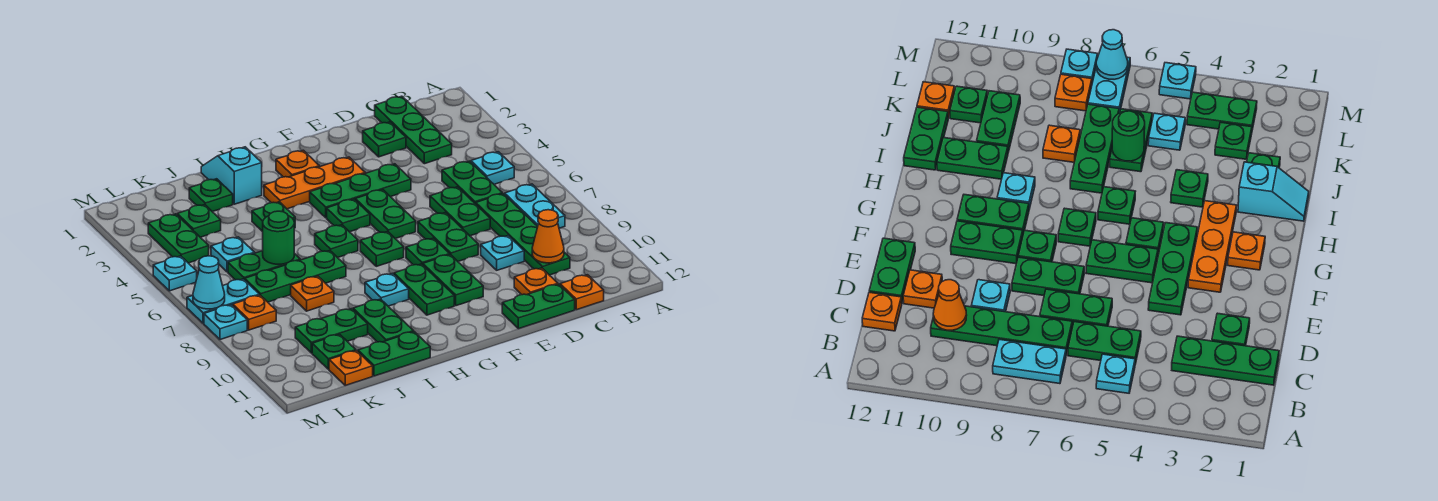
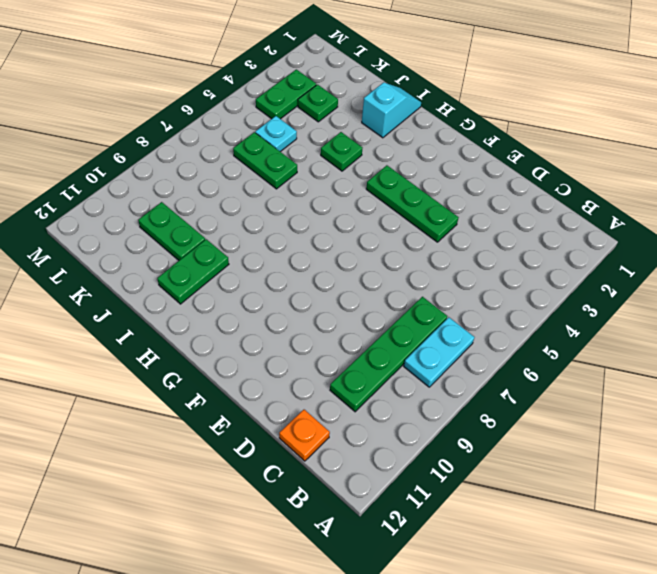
none -> cyan 1x1 plate [471,152,514,184]
none -> green 1x3 plate [375,96,452,164]
none -> green 1x2 plate [442,161,502,204]
none -> green 1x1 plate [363,122,406,157]

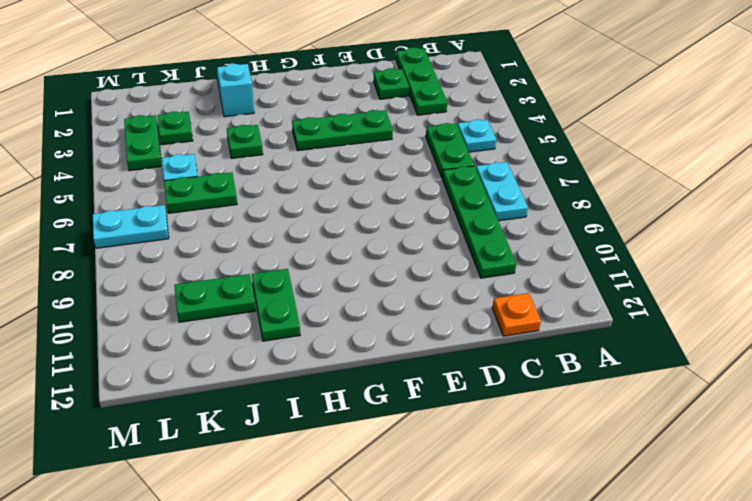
none -> green 1x2 plate [430,187,490,236]
none -> cyan 1x1 plate [481,236,524,270]
none -> orange 1x1 plate [514,268,558,295]
none -> green 1x2 plate [502,284,575,329]

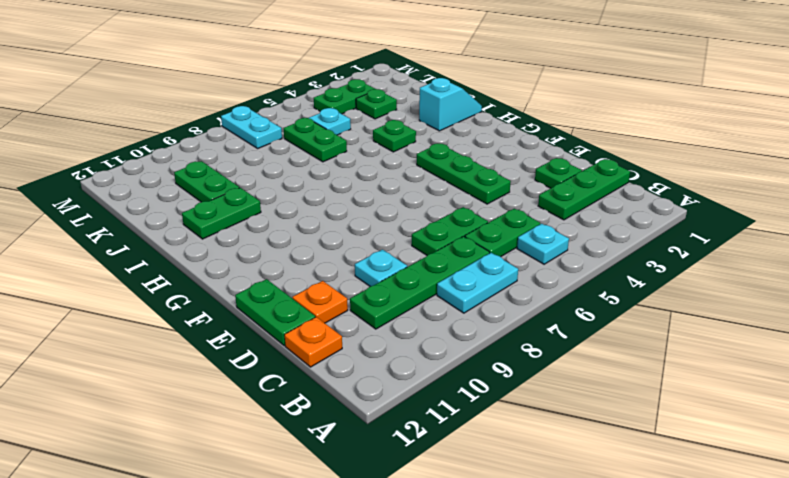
none -> green 1x2 plate [418,213,478,261]
none -> orange 1x3 plate [264,157,365,209]
none -> green 1x2 plate [355,190,416,239]
none -> green 1x1 plate [406,238,450,265]

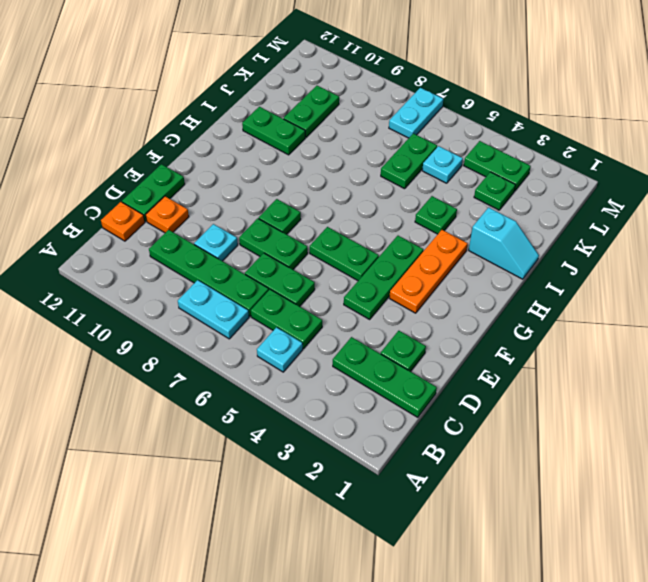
none -> green 1x2 plate [423,255,483,306]
none -> orange 1x1 plate [276,150,319,177]
none -> green 1x1 plate [327,199,370,232]
none -> green 1x1 plate [360,232,404,266]

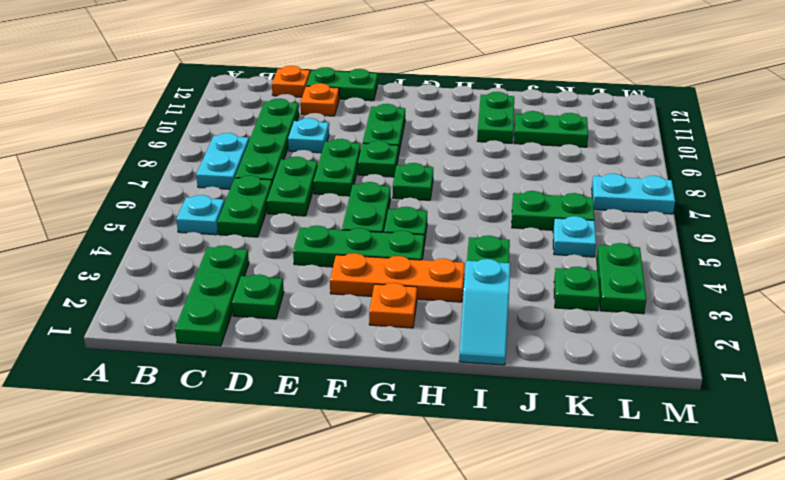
none -> green 1x2 plate [394,264,454,315]
none -> green 1x1 plate [315,225,358,258]
none -> cyan 1x1 plate [365,273,409,306]
none -> green 1x3 plate [245,251,346,302]

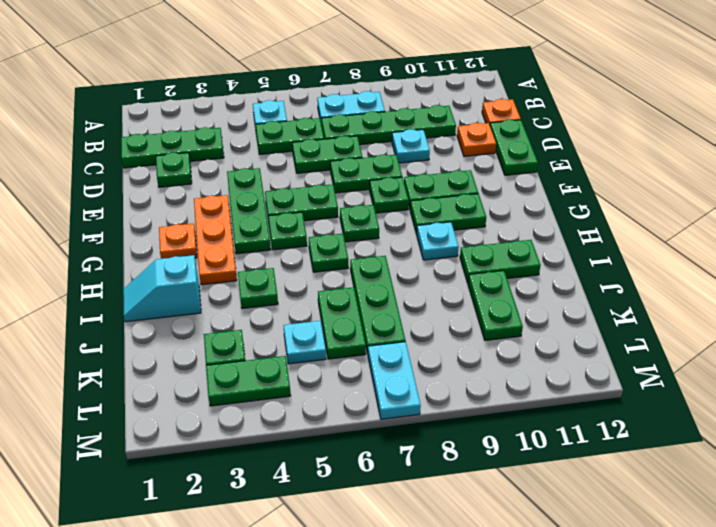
none -> green 1x2 plate [358,332,430,376]
none -> green 1x1 plate [189,179,233,212]
none -> orange 1x1 plate [291,276,334,311]
none -> green 1x1 plate [312,334,356,369]

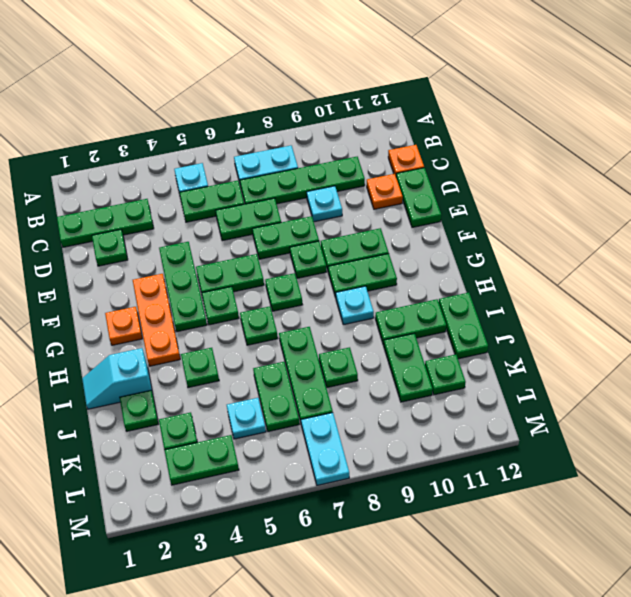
green 1x1 plate [319,347,358,387] -> orange 1x1 plate [291,276,334,311]
none -> orange 1x1 plate [329,351,373,385]
none -> orange 1x1 plate [233,295,276,330]
none -> cyan 1x1 plate [153,256,197,291]
none -> cyan 1x1 plate [204,305,247,340]

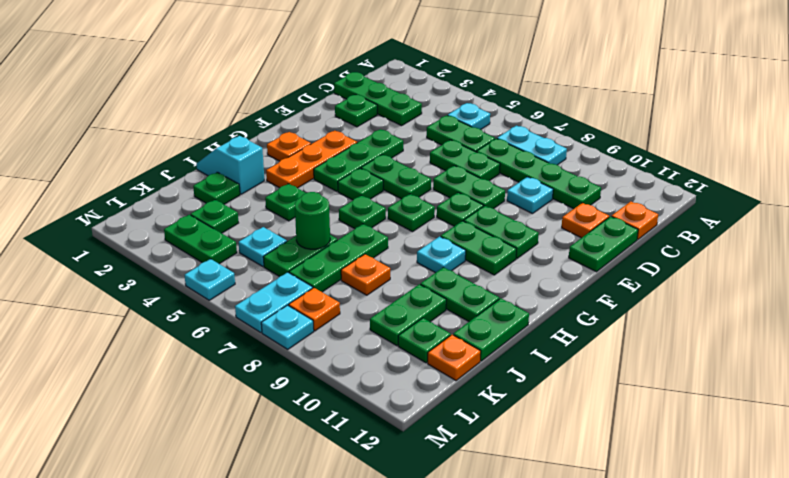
none -> orange 1x1 cone [532,210,564,263]
none -> cyan 1x1 cone [193,256,225,309]

